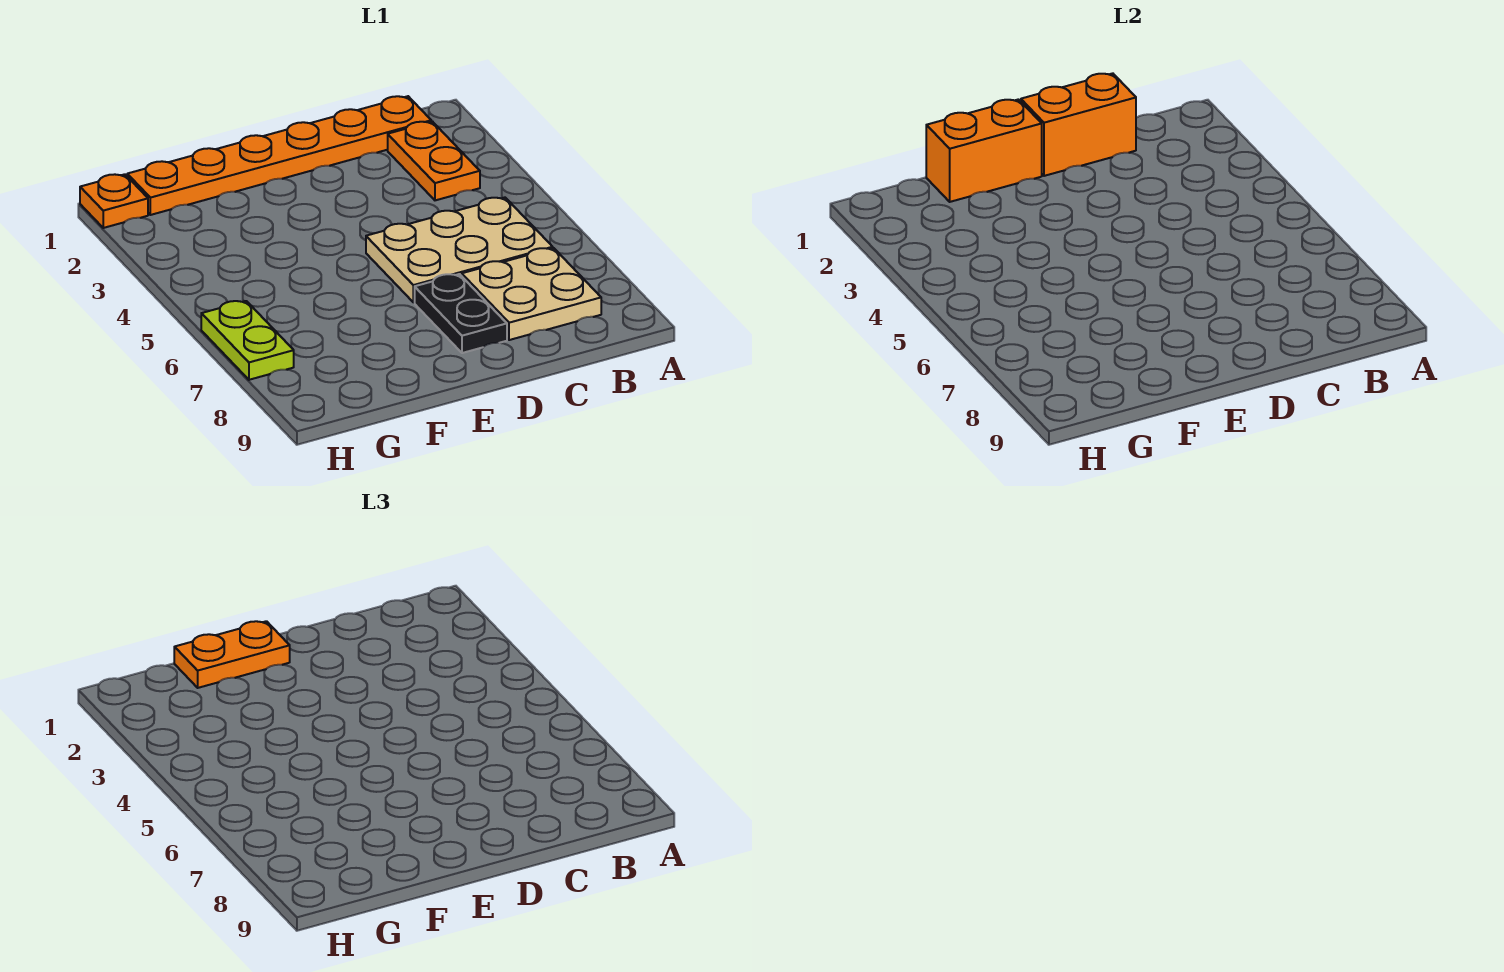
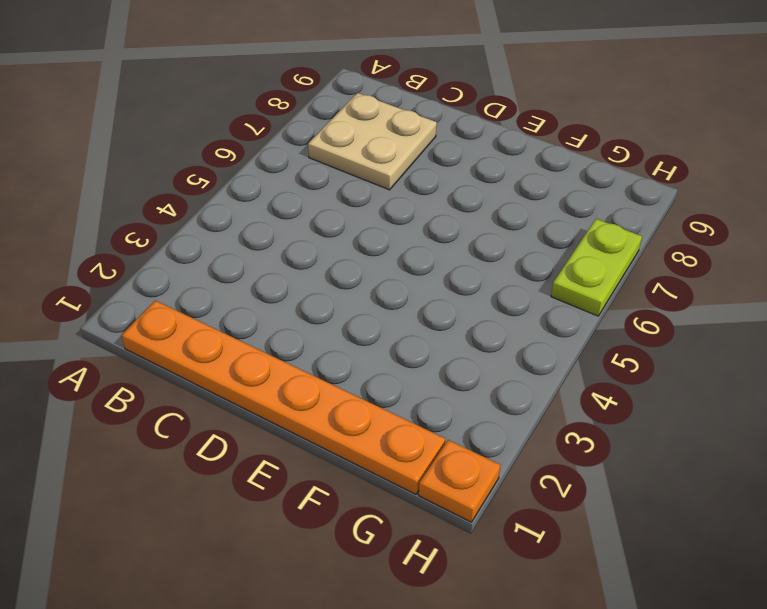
none -> orange 1x2 plate [388,122,480,200]
none -> tan 2x3 plate [366,198,553,302]

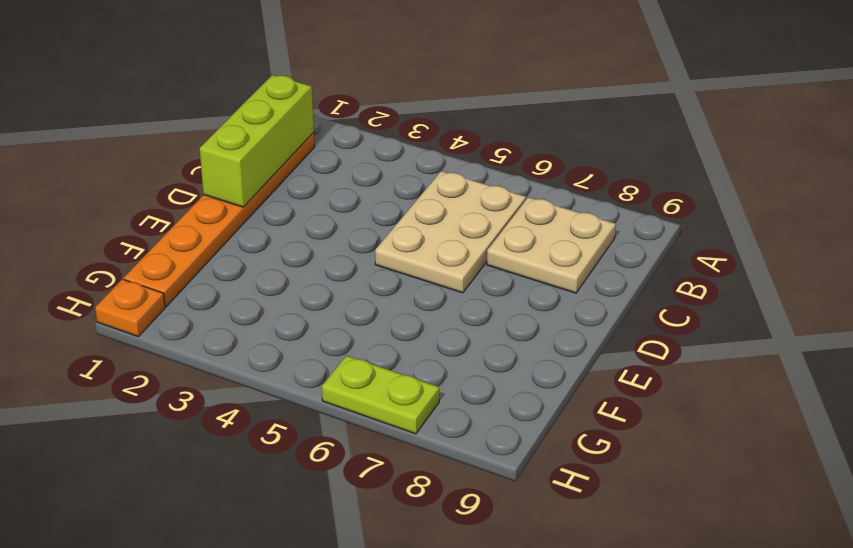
lime 1x3 brick [200,75,314,207] -> orange 1x2 brick [1021,73,1136,176]
none -> orange 1x2 plate [388,122,480,200]
none -> black 1x2 plate [415,274,507,353]

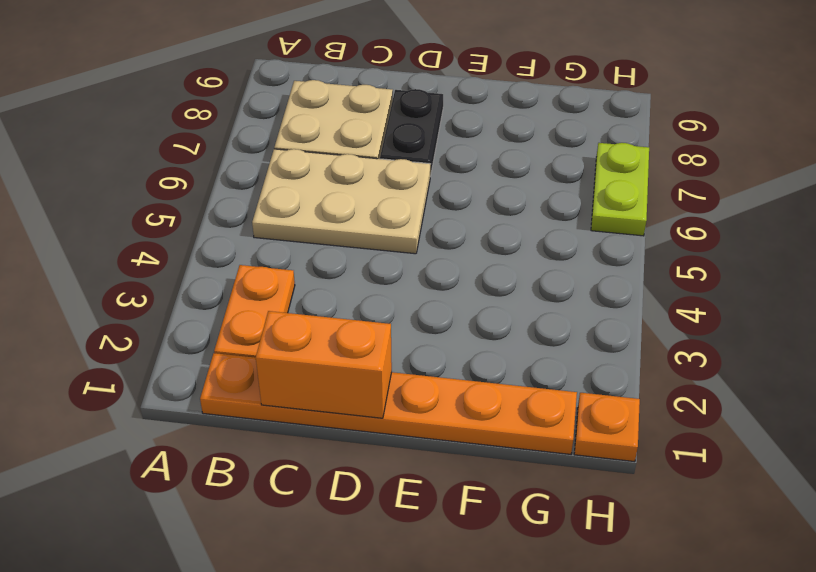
none -> orange 1x2 brick [926,99,1042,202]
none -> orange 1x2 plate [174,621,290,688]

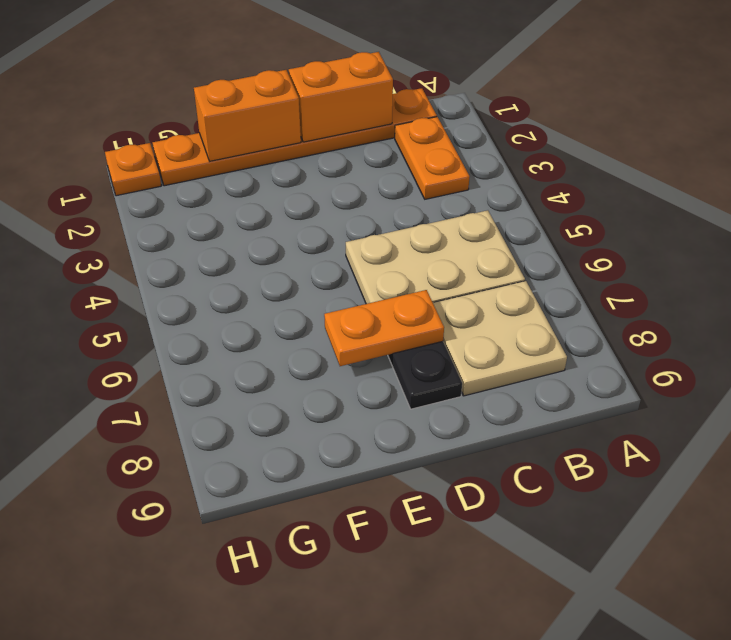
orange 1x2 plate [324,290,444,366] -> orange 1x2 plate moved to [174,621,290,688]
none -> lime 1x2 plate [201,301,294,380]

